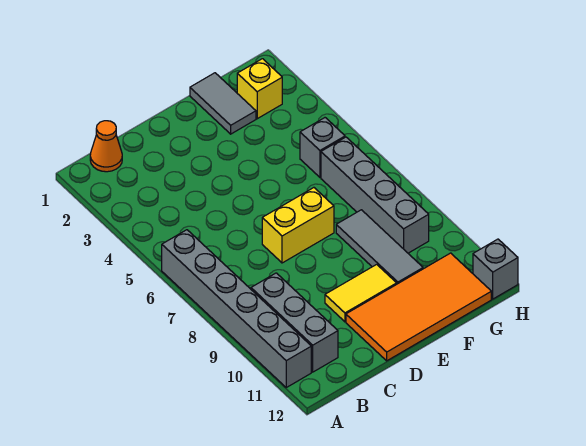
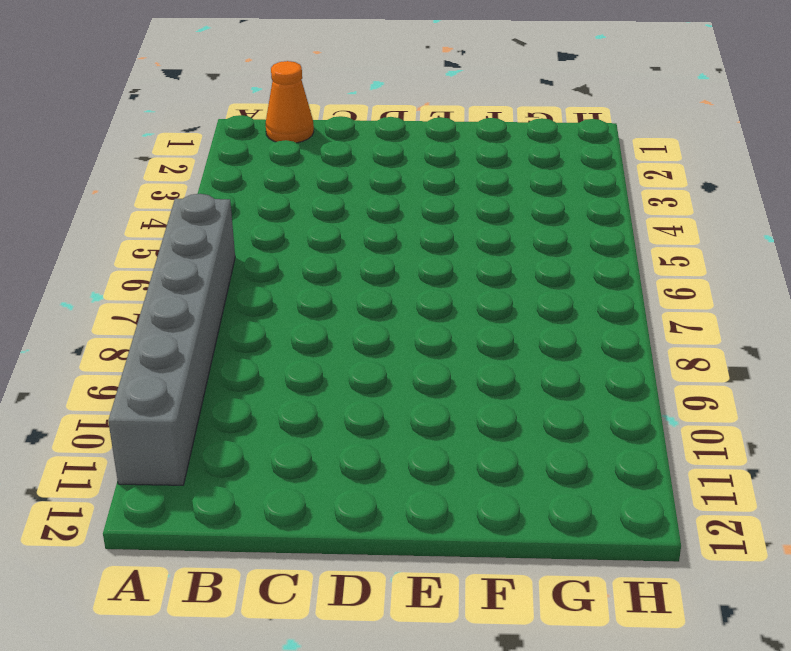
none -> grey 1x3 brick [251,273,338,372]
none -> yellow 1x2 brick [262,188,334,263]
none -> yellow 1x2 tile [325,264,397,322]

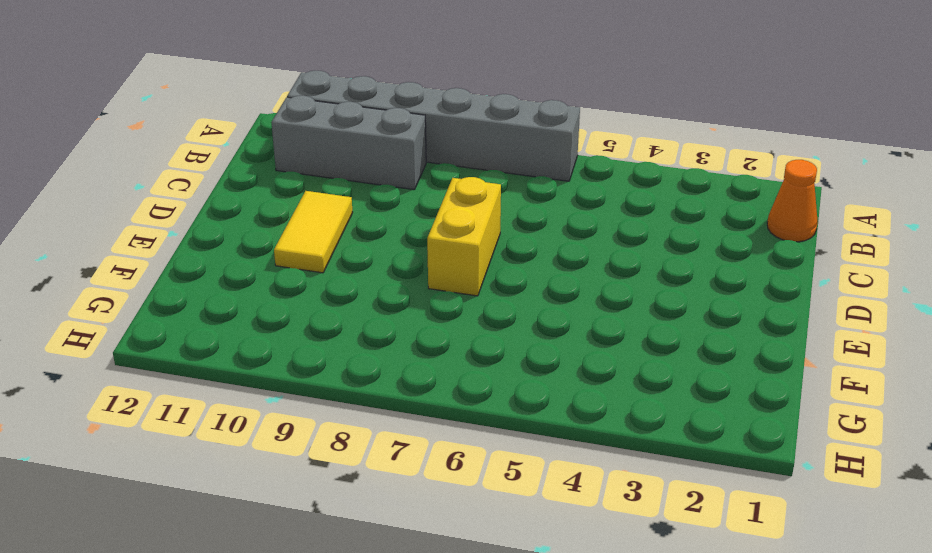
none -> orange 2x4 tile [346,253,491,361]
none -> grey 1x2 tile [190,73,256,134]
none -> grey 1x3 tile [336,210,423,284]

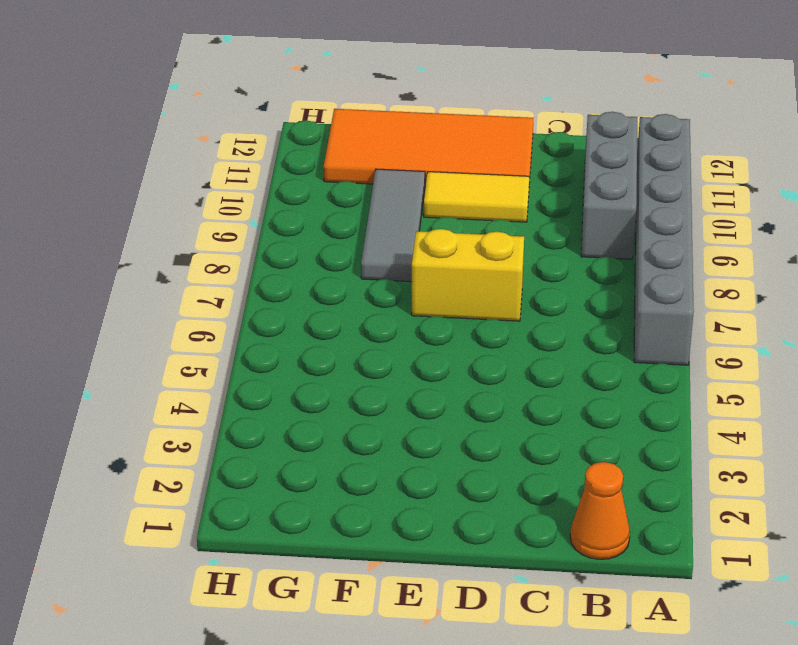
none -> grey 1x2 tile [190,73,256,134]
none -> yellow 1x1 brick [237,59,282,119]
none -> grey 1x1 brick [300,118,345,177]

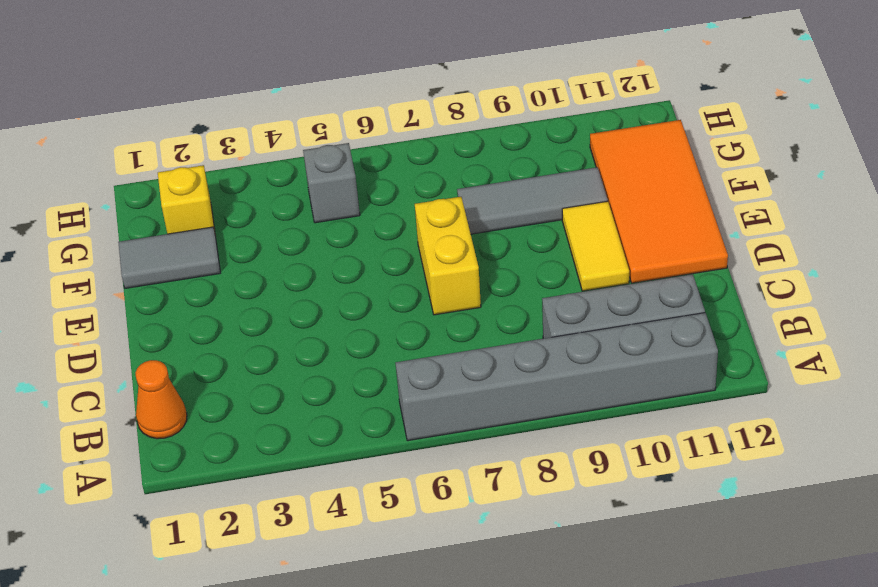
none -> grey 1x4 brick [321,137,429,253]
none -> grey 1x1 brick [473,239,518,299]

